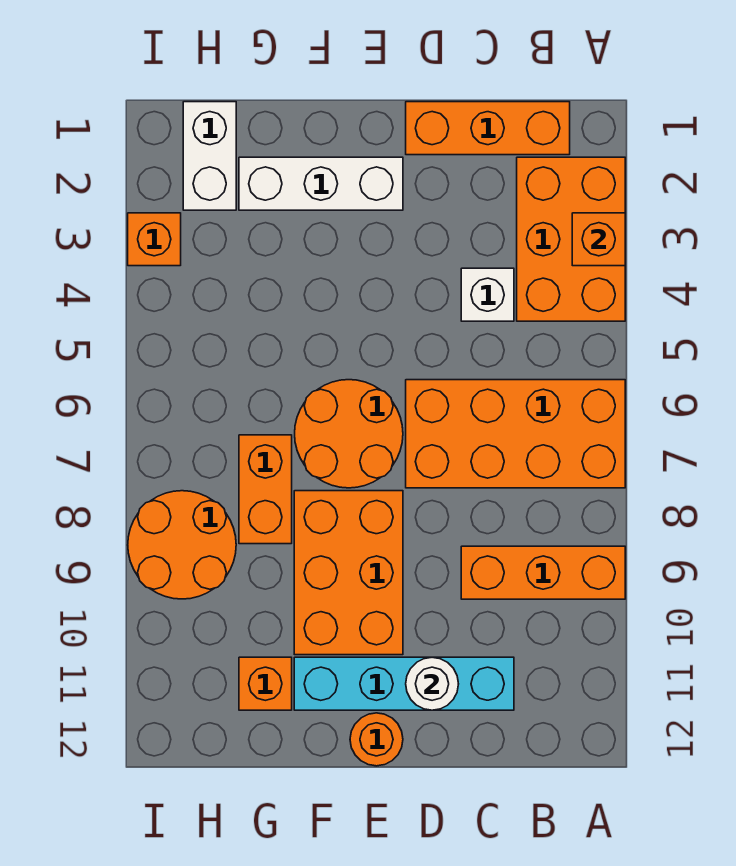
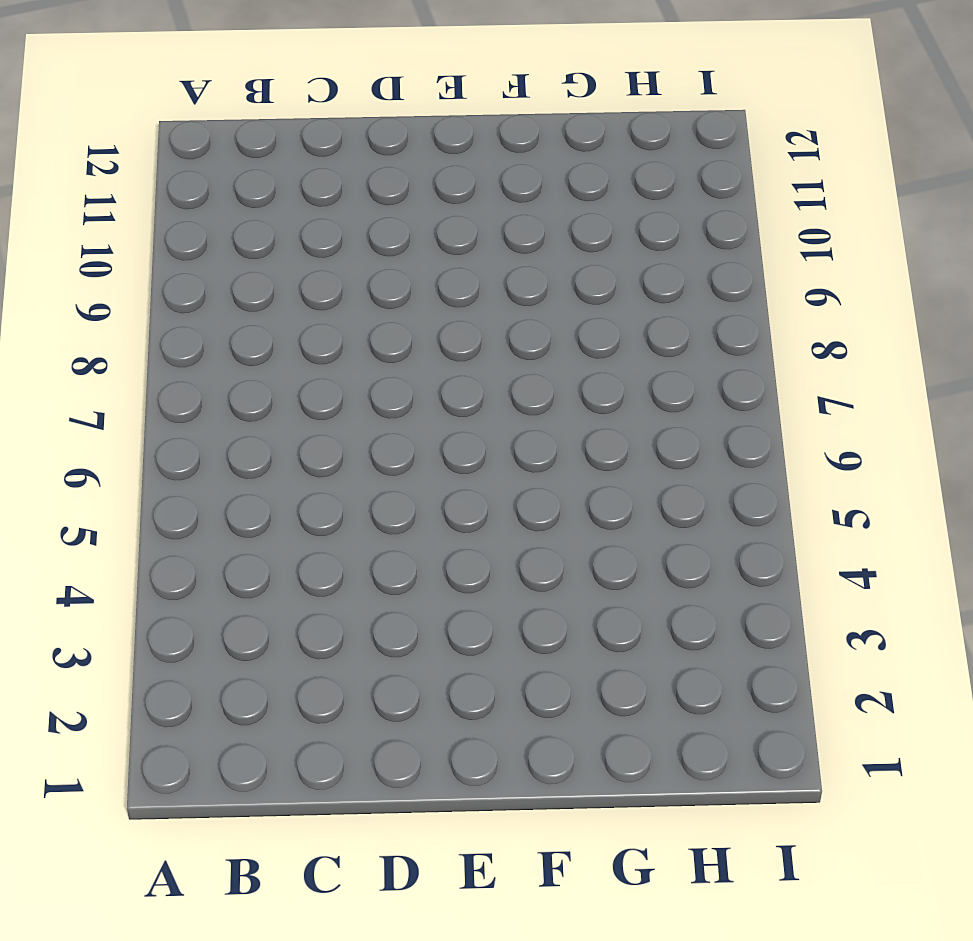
none -> orange 2x3 brick [517,157,625,321]
none -> orange 2x4 brick [406,380,625,488]
none -> orange 1x3 brick [461,546,625,599]

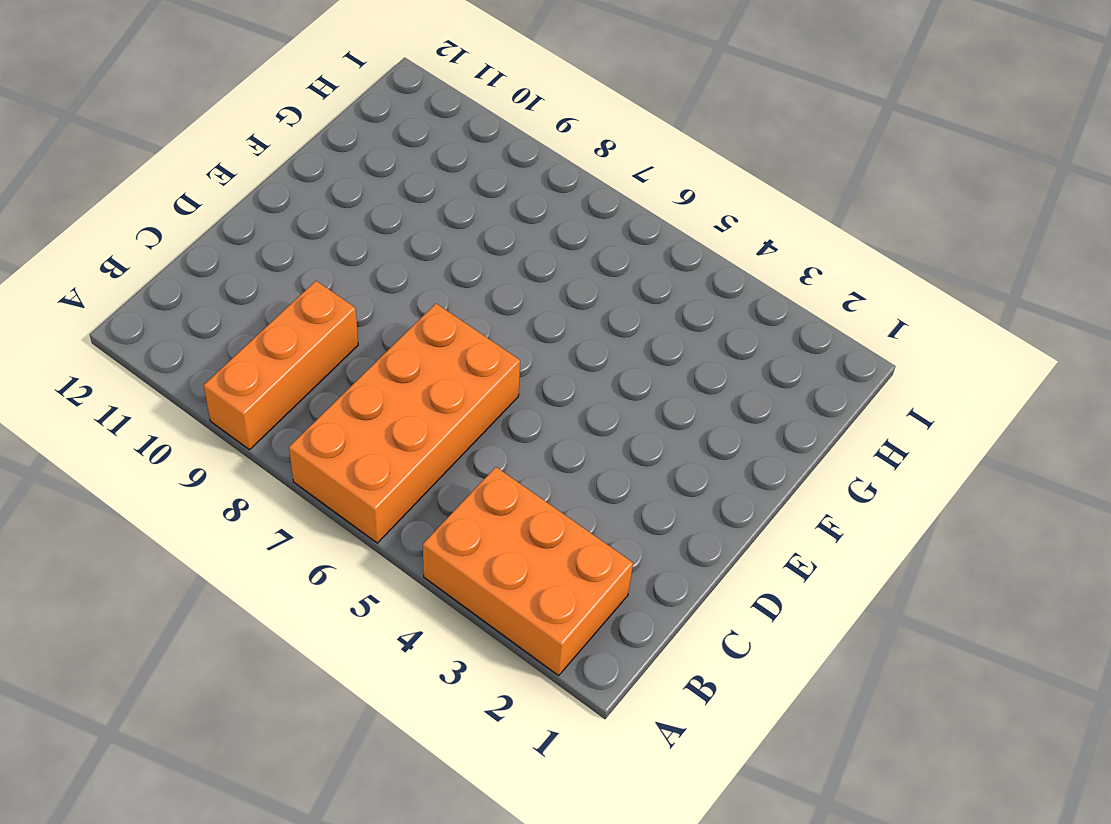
none -> orange 1x3 brick [406,102,570,155]
none -> white 1x1 brick [461,268,514,321]
none -> cyan 1x4 brick [294,657,514,710]

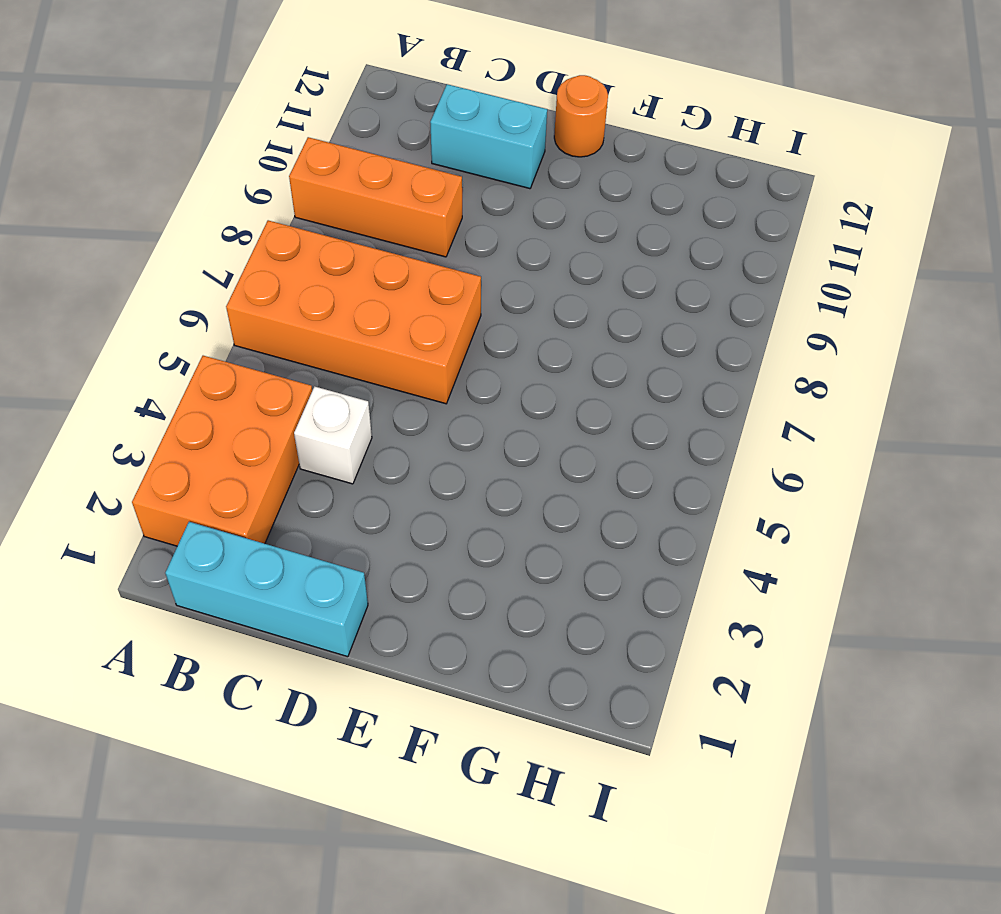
cyan 1x3 brick [165,522,368,657] -> orange 1x3 brick [406,102,570,155]
cyan 1x2 brick [430,84,547,189] -> cyan 1x4 brick [294,657,514,710]
none -> white 1x3 brick [239,157,403,210]
none -> orange 2x2 round brick [295,380,403,488]
none -> orange 2x3 brick [294,491,403,655]

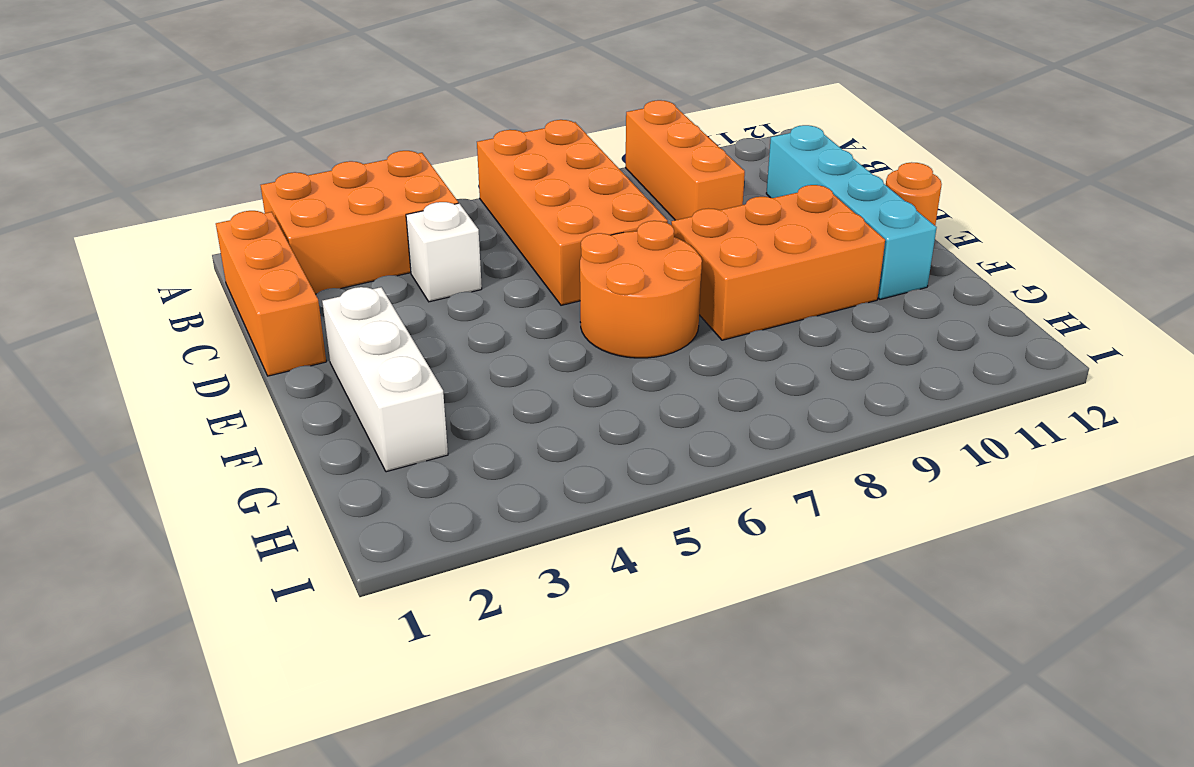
none -> orange 1x2 brick [239,435,292,544]
none -> orange 1x1 brick [239,657,292,710]
none -> white 1x2 brick [183,102,236,210]

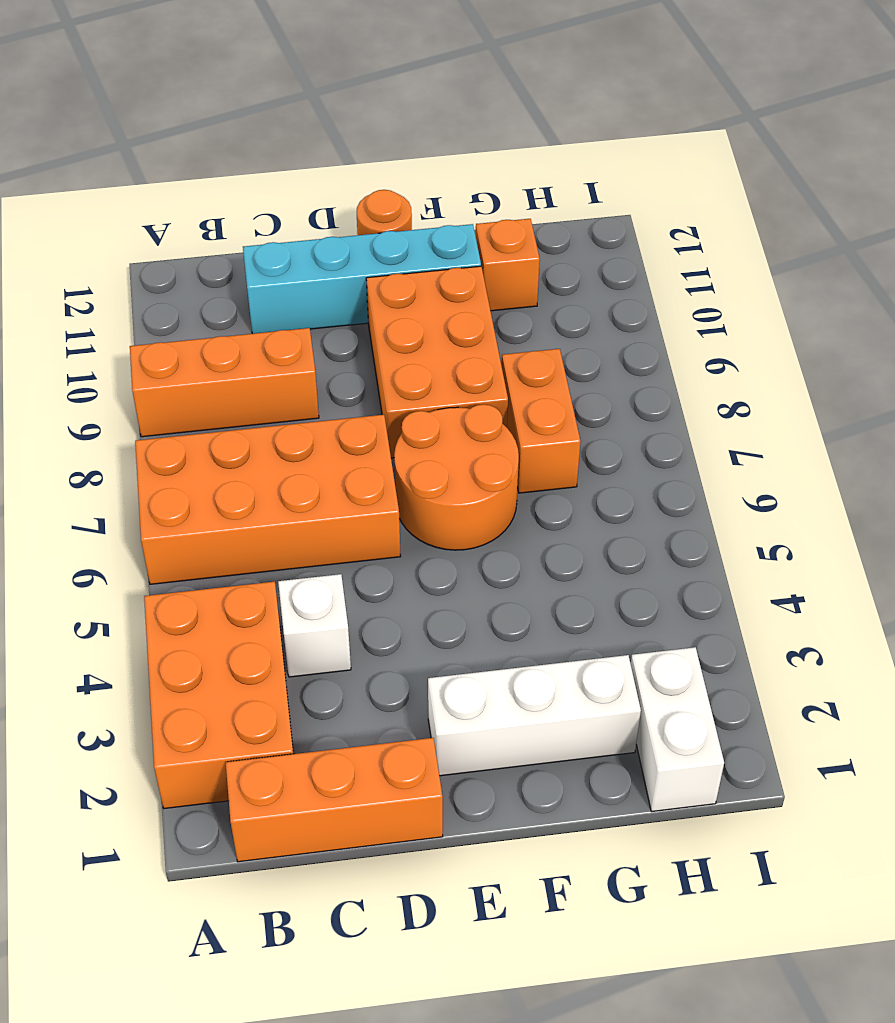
none -> orange 2x2 round brick [128,491,236,599]
none -> orange 1x1 brick [128,213,181,266]
none -> orange 1x1 brick [572,213,625,266]

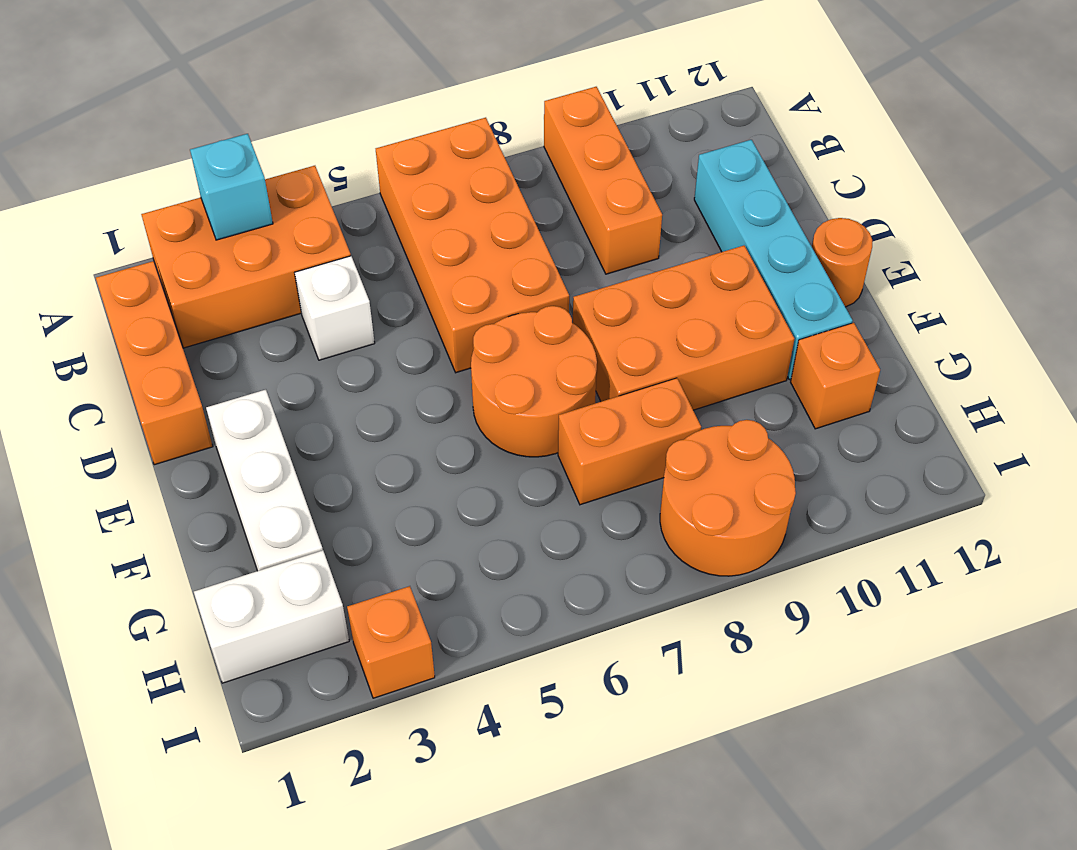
cyan 1x1 brick [190,134,273,240] -> orange 1x1 brick [572,213,625,266]
none -> white 1x1 round brick [406,657,458,710]

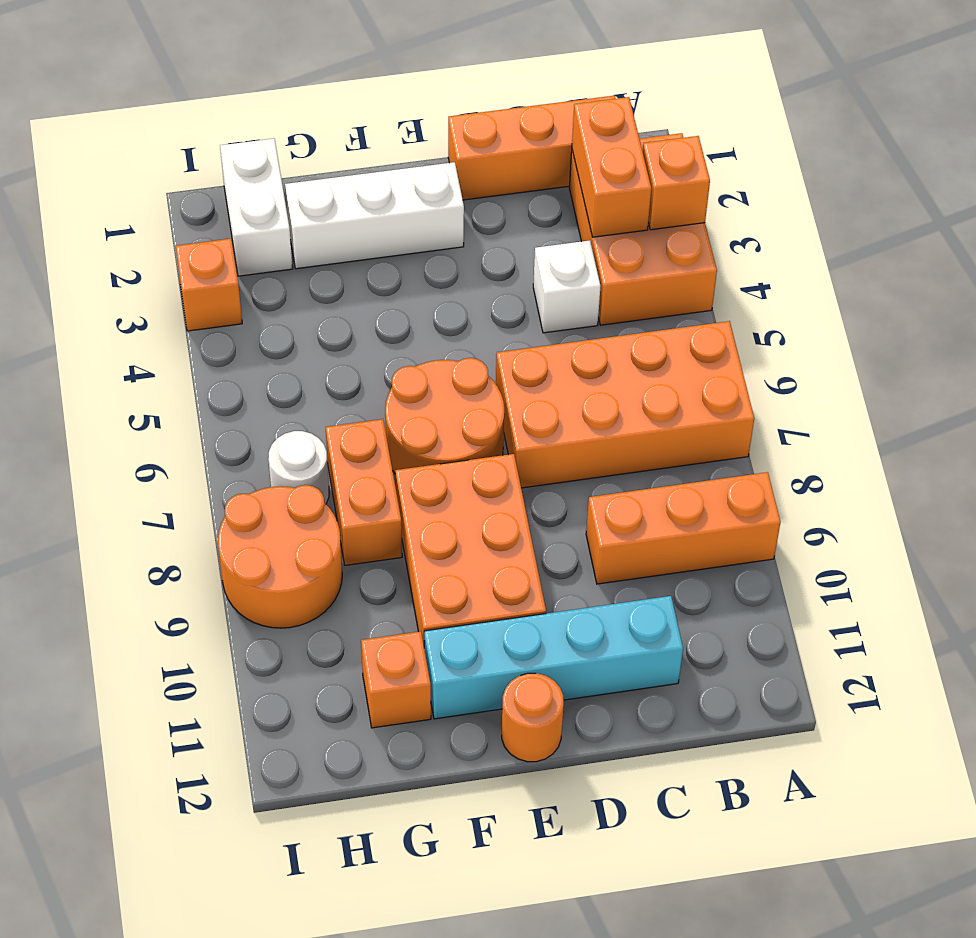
orange 1x2 brick [572,97,651,237] -> none
white 1x1 round brick [268,431,329,504] -> white 1x1 round brick moved to [406,657,458,710]

